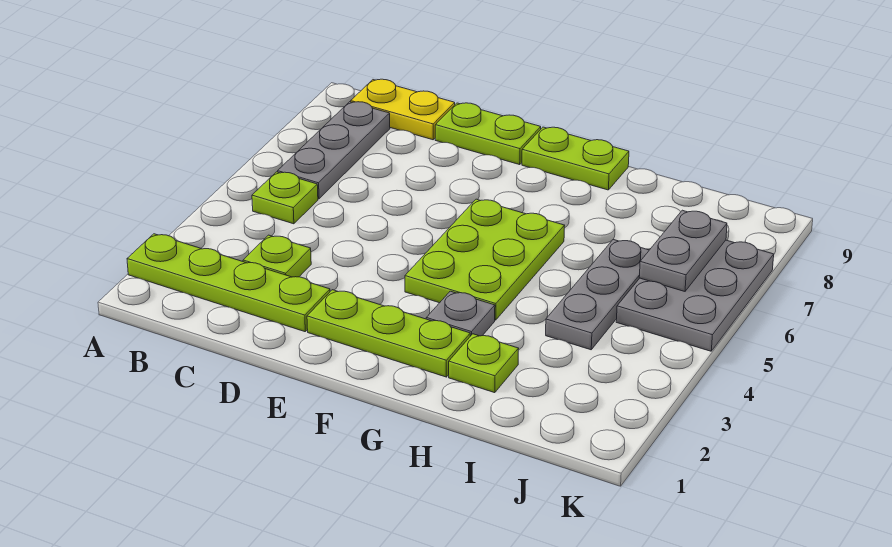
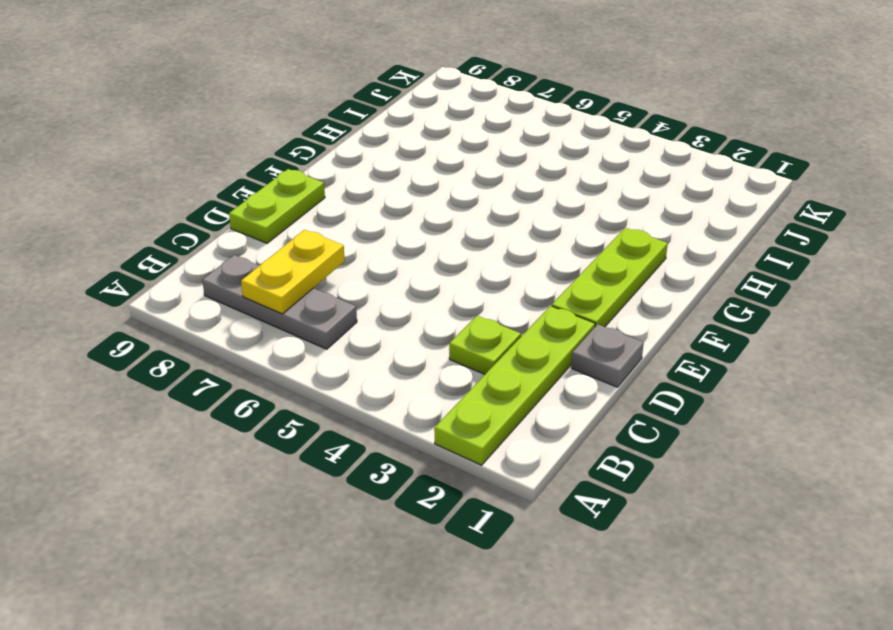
yellow 1x2 plate [241,230,345,314] -> yellow 1x2 plate moved to [351,79,455,140]
grey 1x1 plate [571,324,644,387] -> grey 1x1 plate moved to [426,291,495,336]
none -> lime 1x1 plate [252,172,318,224]
none -> lime 2x3 plate [405,199,565,320]
none -> lime 1x2 plate [522,127,629,190]

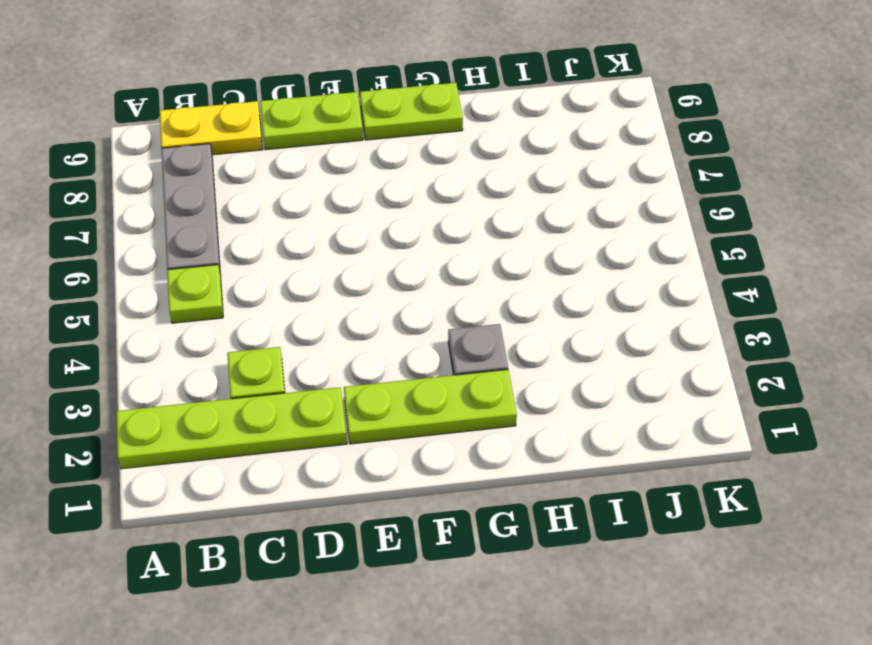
none -> lime 2x3 plate [405,199,565,320]
none -> lime 1x1 plate [449,334,519,393]
none -> grey 1x3 plate [546,240,649,350]

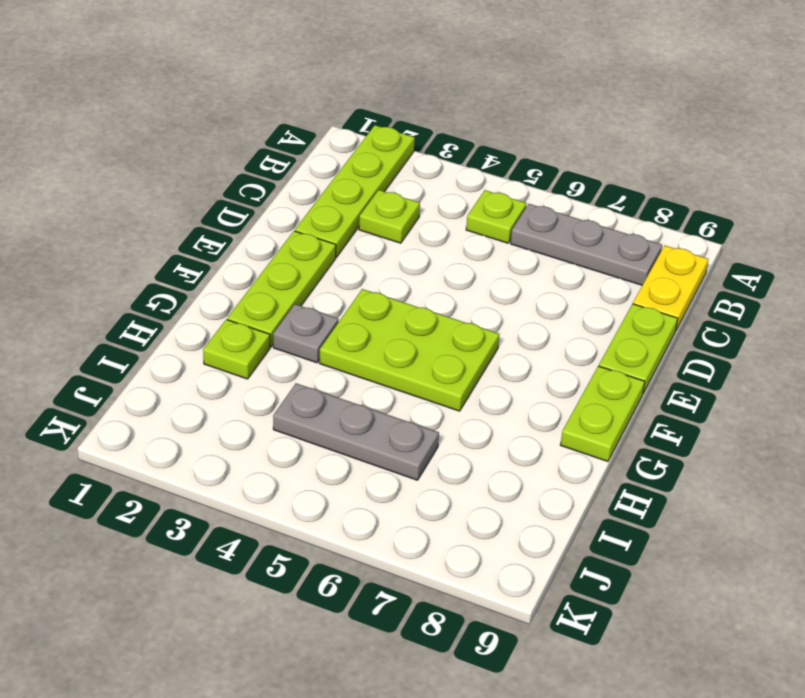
none -> grey 2x3 plate [616,240,774,351]
none -> grey 1x2 plate [639,210,727,291]

